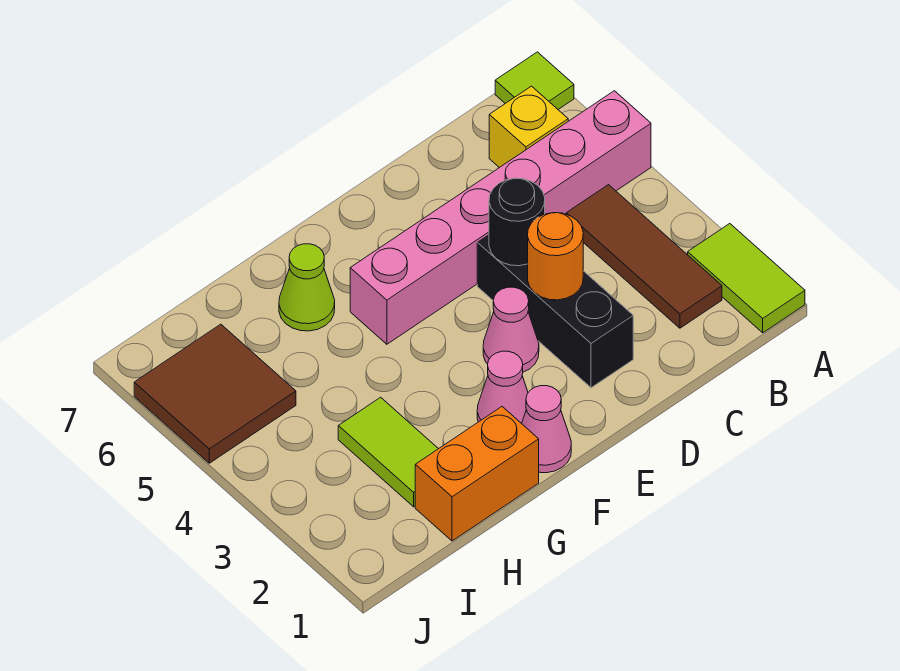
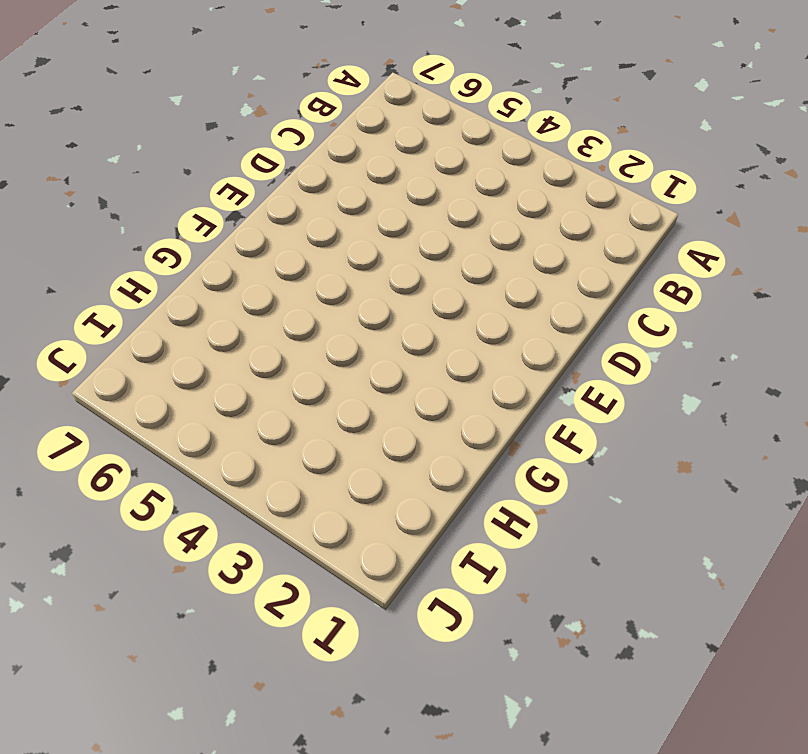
none -> lime 1x2 tile [688,224,805,333]
none -> pink 1x6 brick [350,91,651,344]
none -> lime 1x1 tile [495,52,574,109]

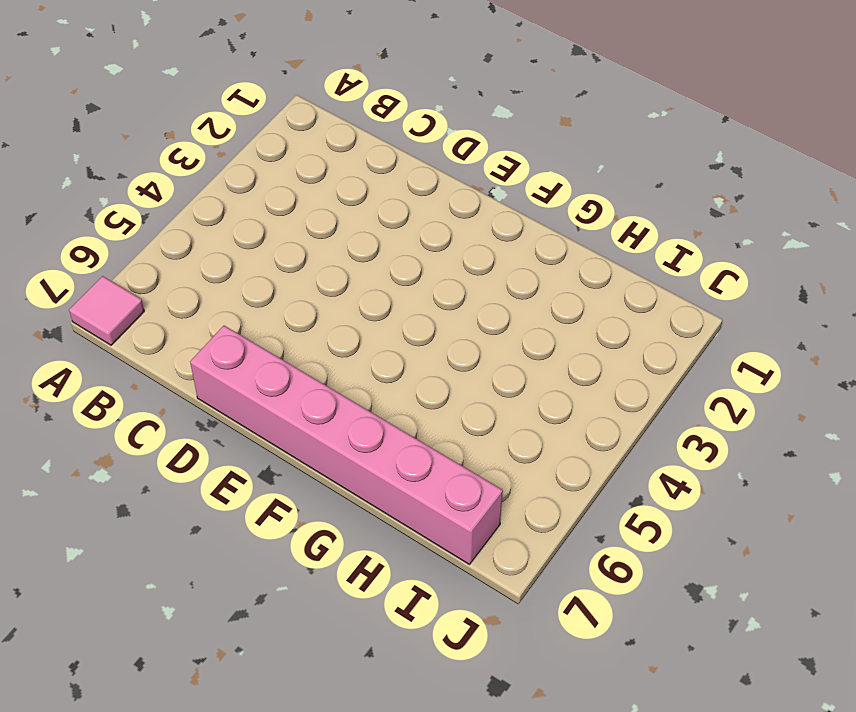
pink 1x1 tile [69,276,144,345] -> lime 1x1 tile [495,52,574,109]
pink 1x6 brick [190,326,503,565] -> pink 1x6 brick moved to [350,91,651,344]
none -> lime 1x2 tile [688,224,805,333]
none -> brown 1x3 tile [566,185,722,328]
none -> yellow 1x1 brick [489,86,568,168]

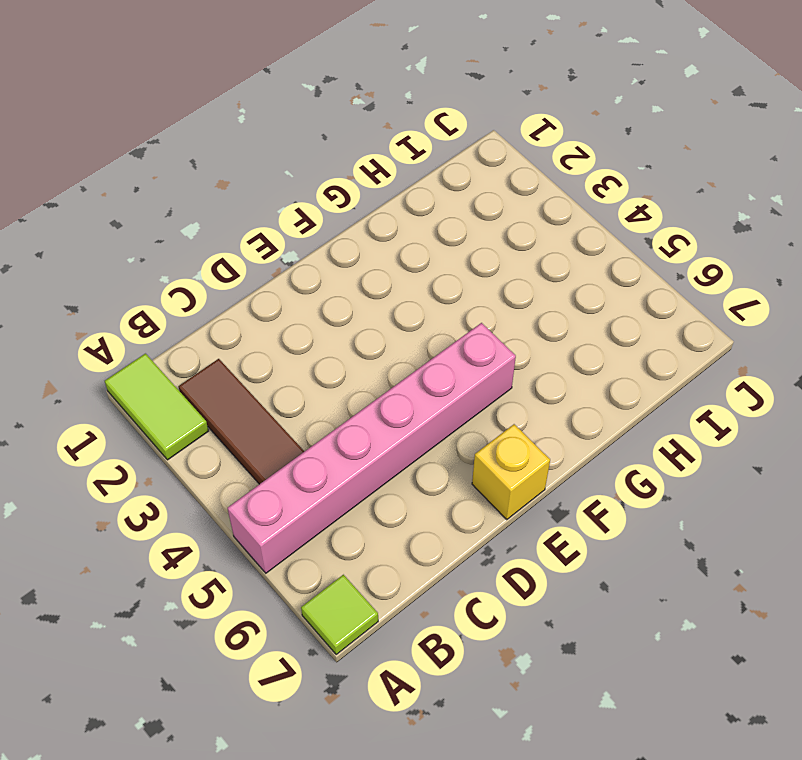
yellow 1x1 brick [472,424,550,519] -> yellow 1x1 brick moved to [489,86,568,168]
none -> black 1x3 brick [477,235,633,388]
none -> pink 1x1 cone [483,287,539,372]
none -> pink 1x1 cone [522,386,571,473]

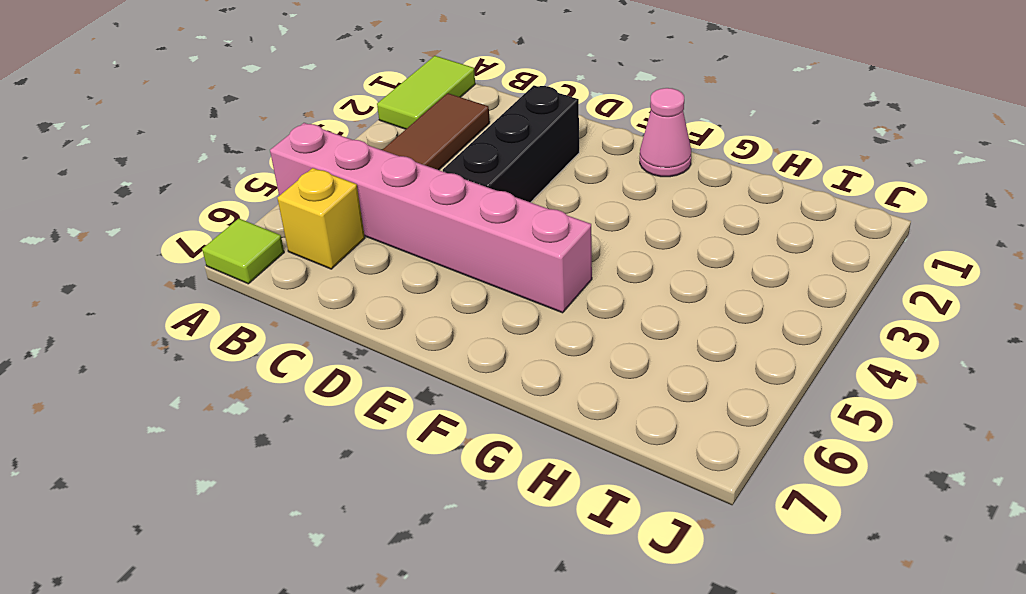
none -> pink 1x1 cone [483,287,539,372]
none -> pink 1x1 cone [477,351,528,424]
none -> orange 1x2 brick [415,407,539,541]

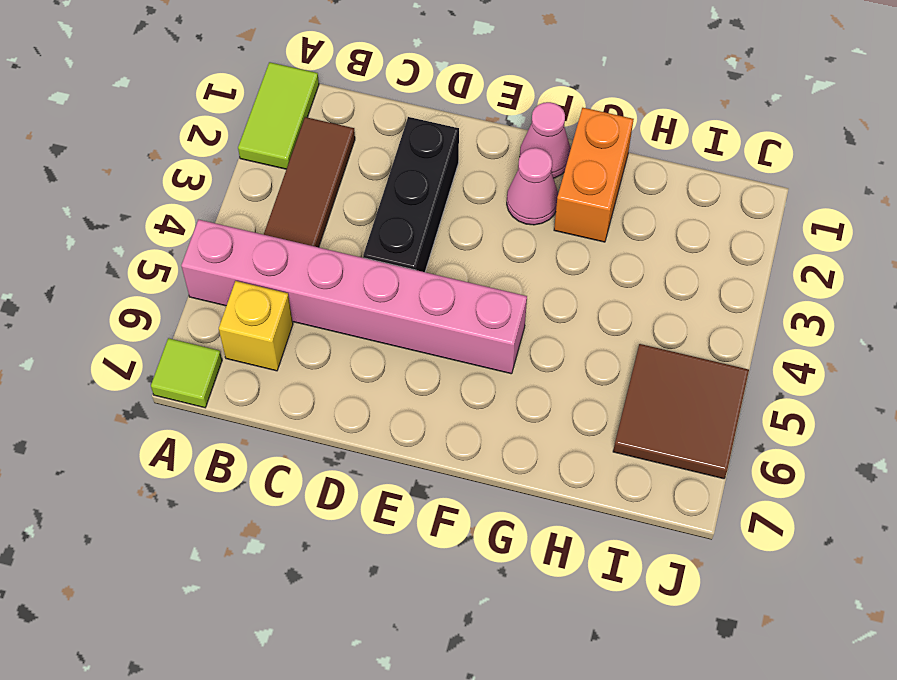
orange 1x2 brick [554,108,634,242] -> orange 1x2 brick turned to [415,407,539,541]
none -> pink 1x1 cone [483,287,539,372]
none -> lime 1x1 cone [279,244,335,331]
none -> lime 1x2 tile [338,397,438,507]

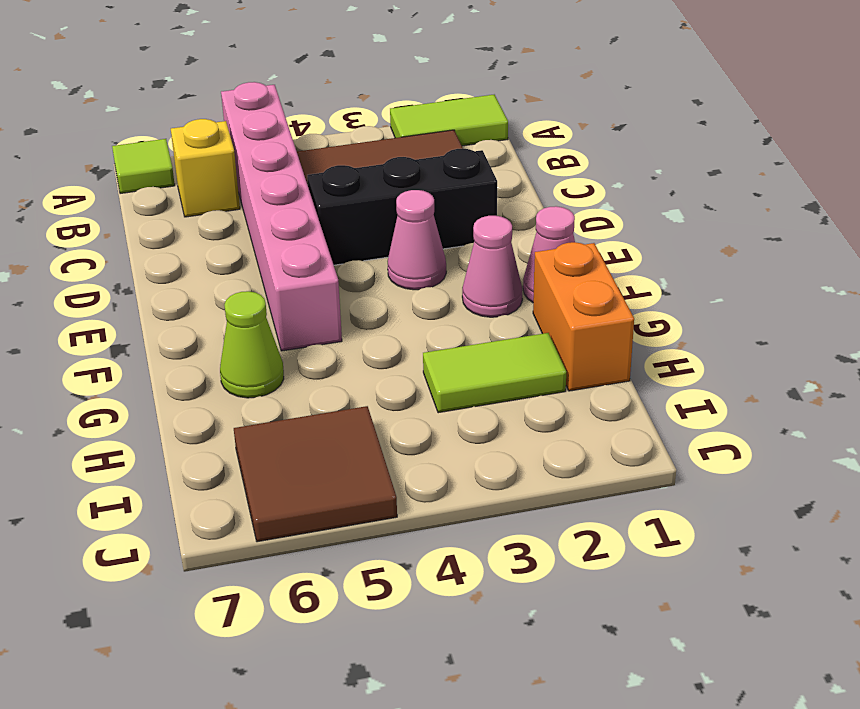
none -> orange 1x1 round brick [528,213,583,300]
none -> black 1x1 round brick [489,178,545,266]

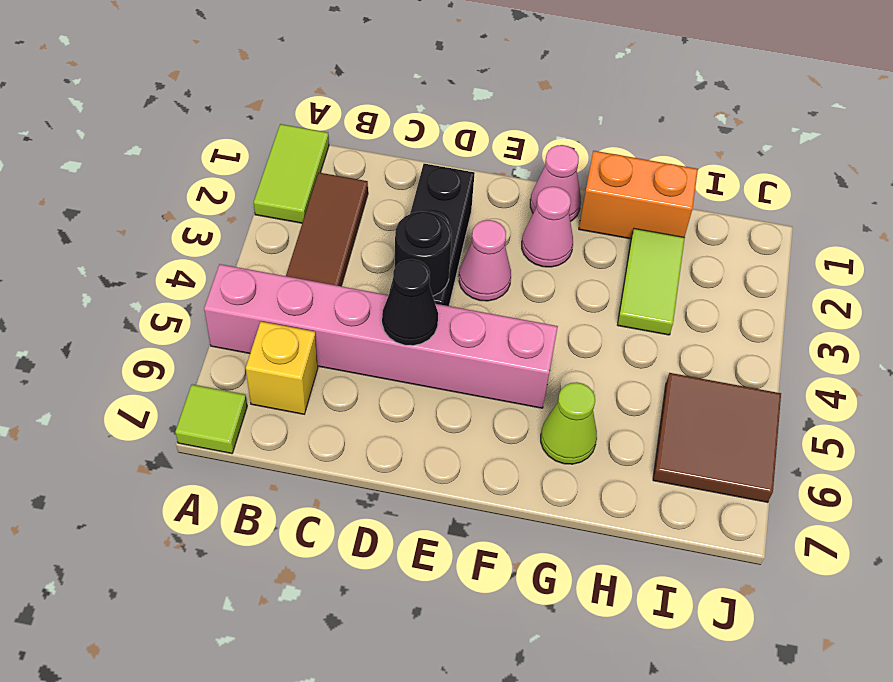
black 1x1 cone [382,259,438,346] -> none
none -> orange 1x1 round brick [528,213,583,300]

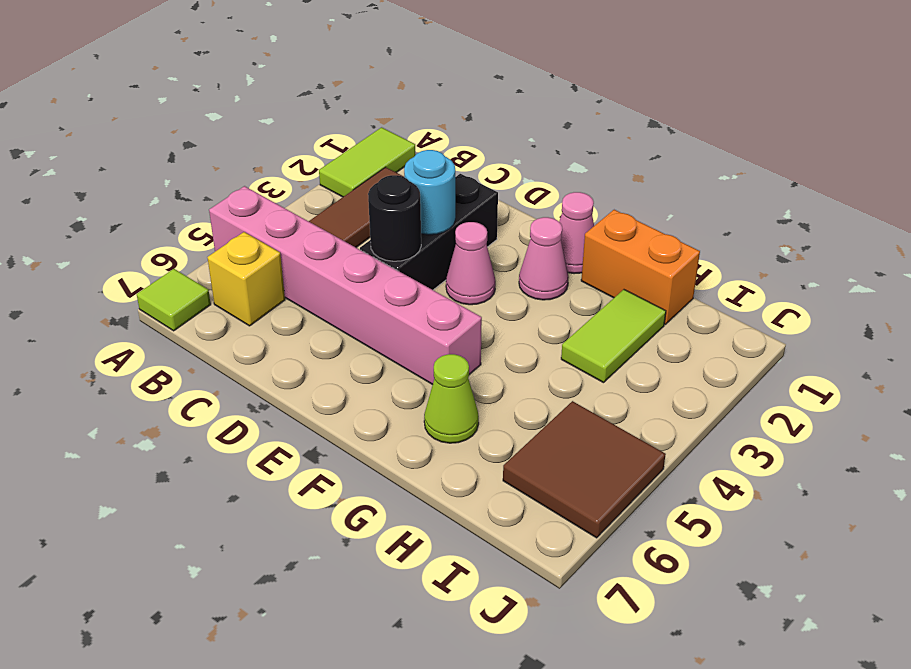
cyan 1x1 round brick [404,150,455,235] -> orange 1x1 round brick [528,213,583,300]

